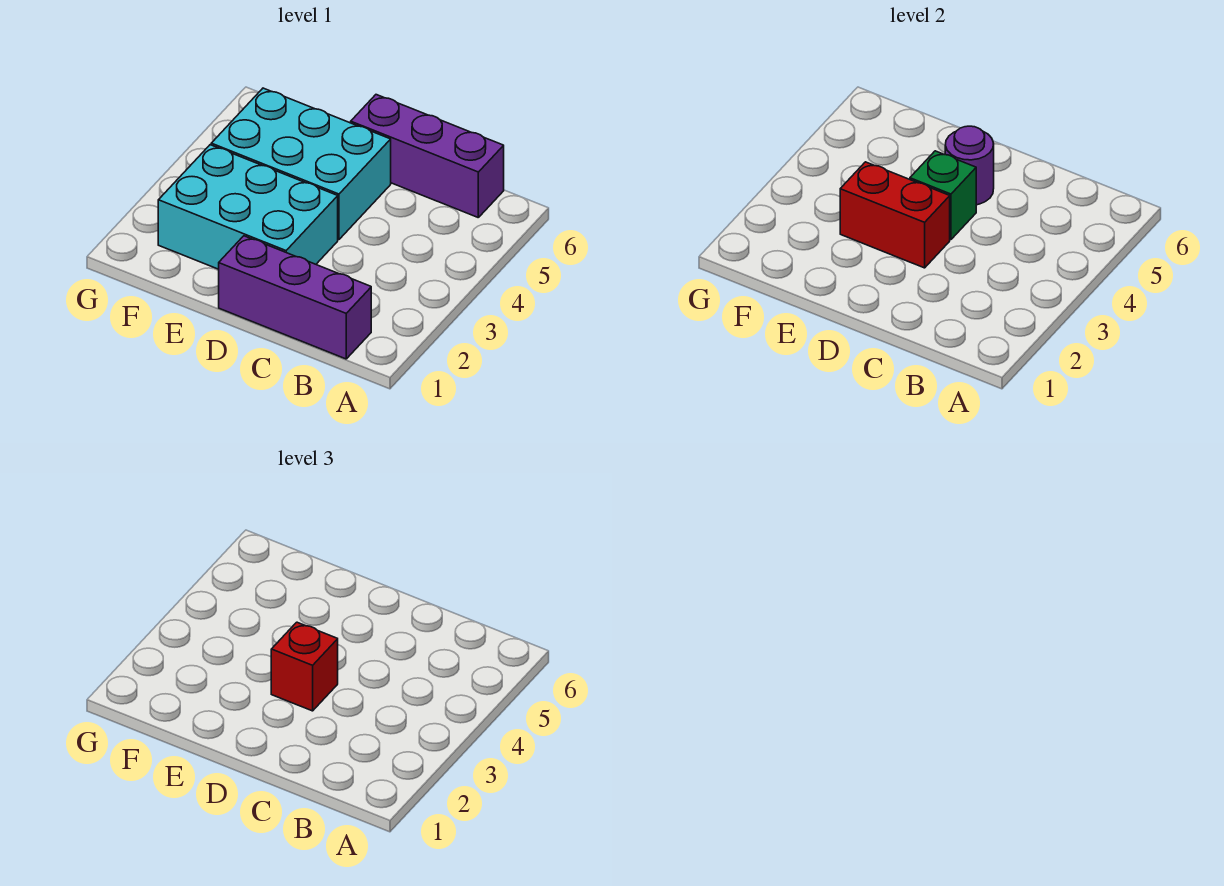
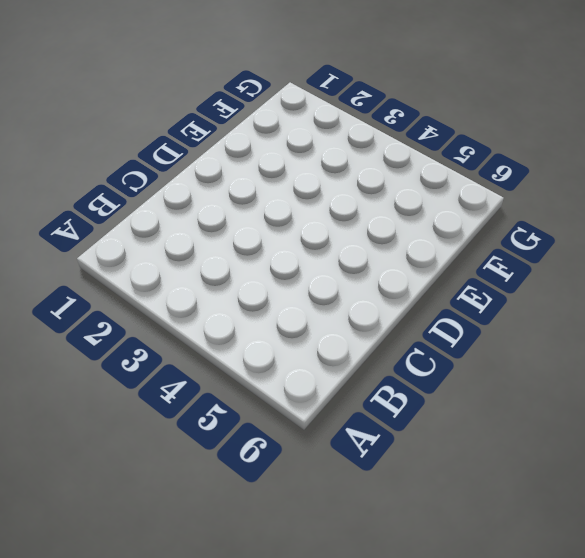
none -> purple 1x3 brick [219,236,371,359]
none -> purple 1x3 brick [351,95,504,217]

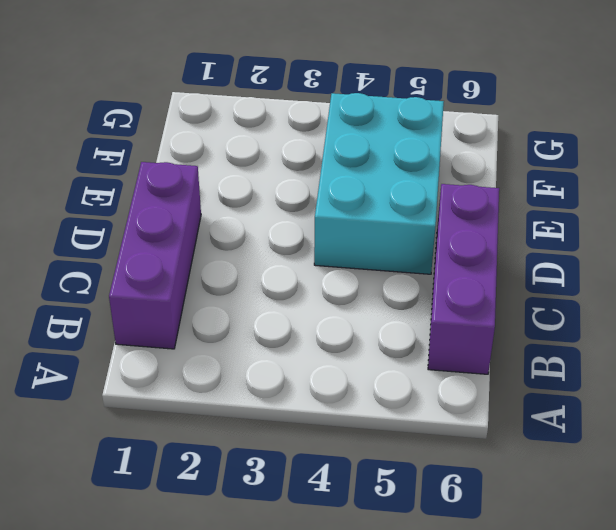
none -> cyan 2x3 brick [158,145,338,269]
none -> red 1x2 brick [840,162,950,268]

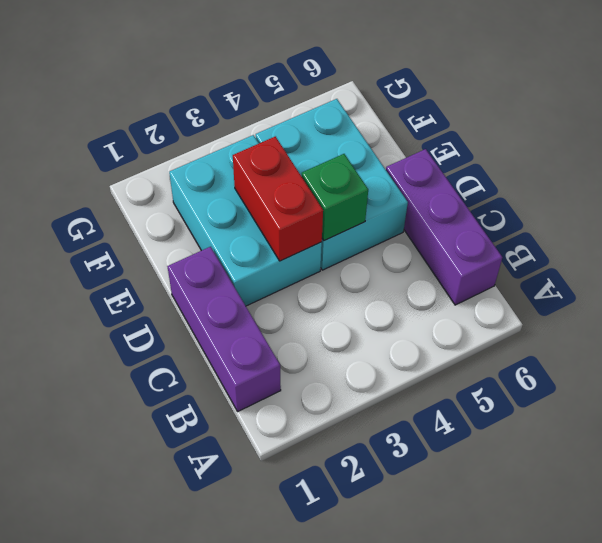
none -> purple 1x1 round brick [945,126,994,205]
none -> red 1x1 brick [271,622,338,711]

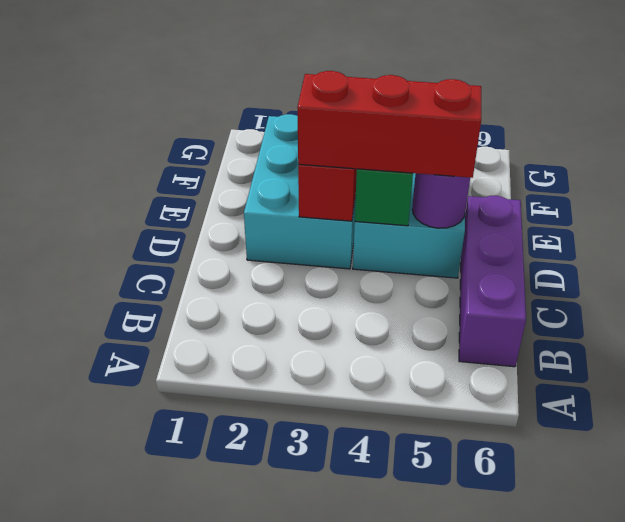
red 1x3 brick [297,71,481,178] -> red 1x1 brick [271,622,338,711]
none -> purple 1x3 brick [219,236,371,359]

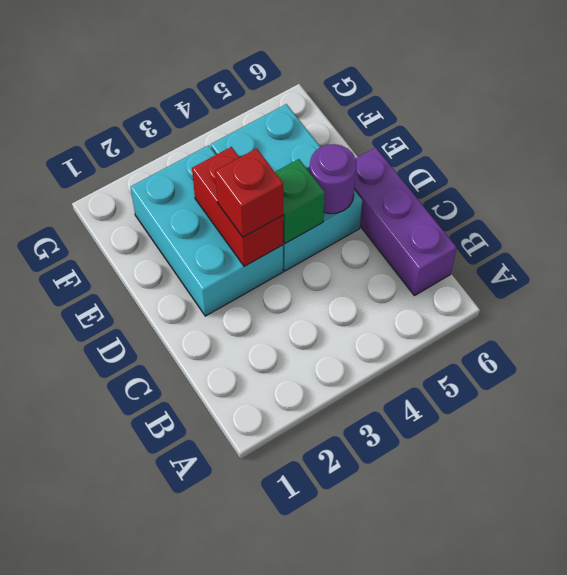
none -> purple 1x3 brick [219,236,371,359]

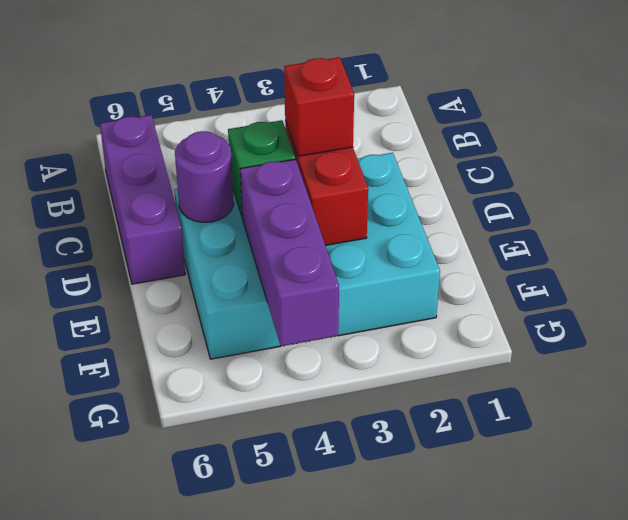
purple 1x3 brick [240,159,339,346] -> purple 1x3 brick moved to [219,236,371,359]

